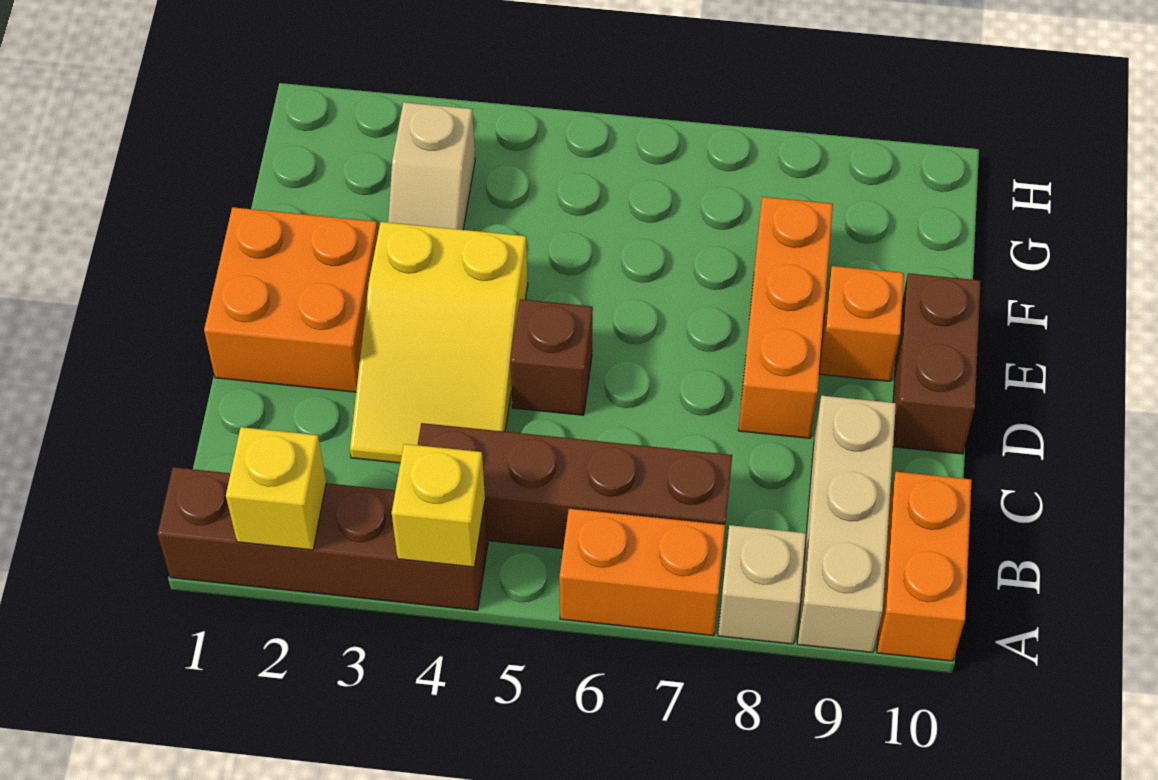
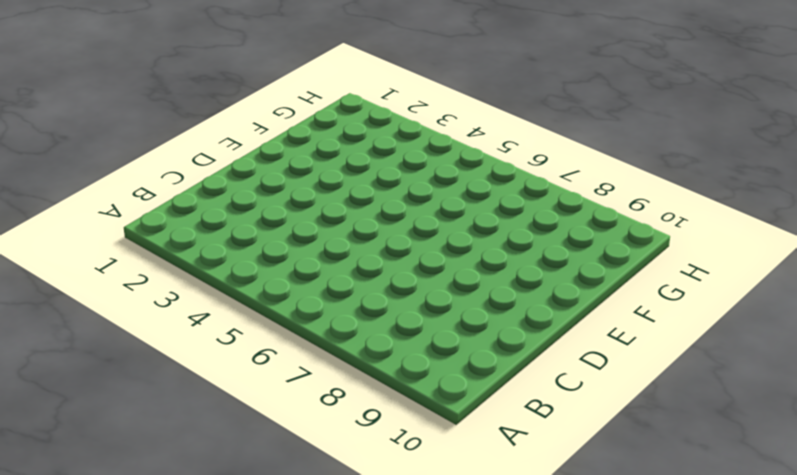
none -> brown 1x4 brick [157,467,488,610]
none -> orange 1x2 brick [559,509,725,636]
none -> tan 1x1 brick [718,525,806,644]

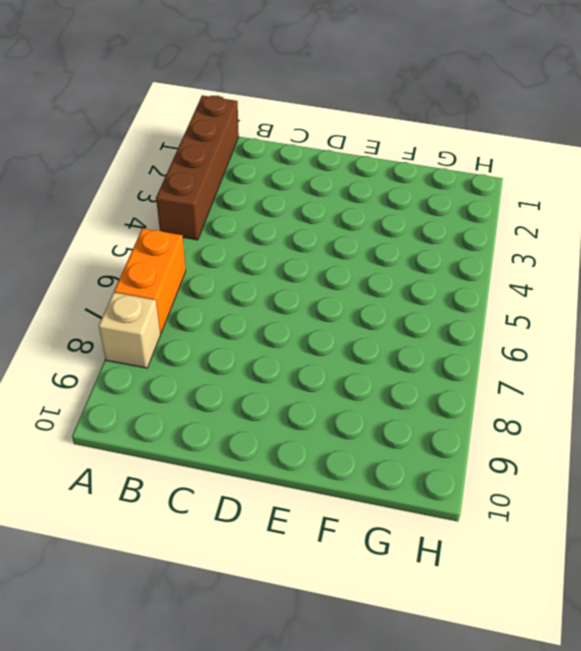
none -> tan 1x3 brick [797,396,896,653]
none -> orange 1x2 brick [877,472,972,661]
none -> brown 1x4 brick [418,423,732,549]

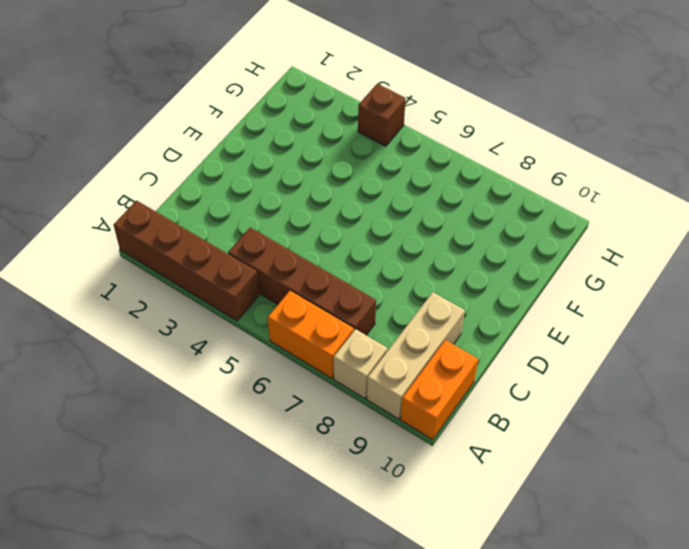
brown 1x1 brick [358,83,406,146] -> brown 1x1 brick moved to [510,299,593,415]
none -> yellow 2x3 slope [350,222,528,463]
none -> orange 2x2 brick [204,207,378,392]
none -> orange 1x3 brick [738,197,833,438]

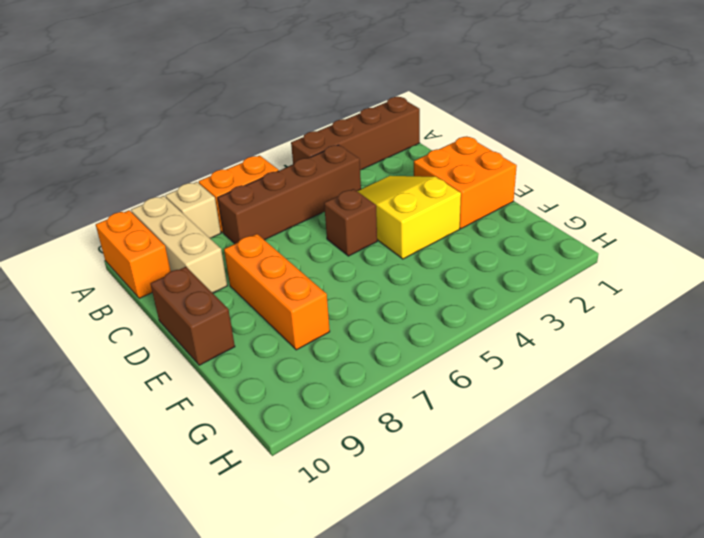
none -> orange 1x1 brick [819,266,904,381]
none -> tan 1x2 slope [388,102,475,230]
none -> yellow 1x1 brick [226,427,326,550]

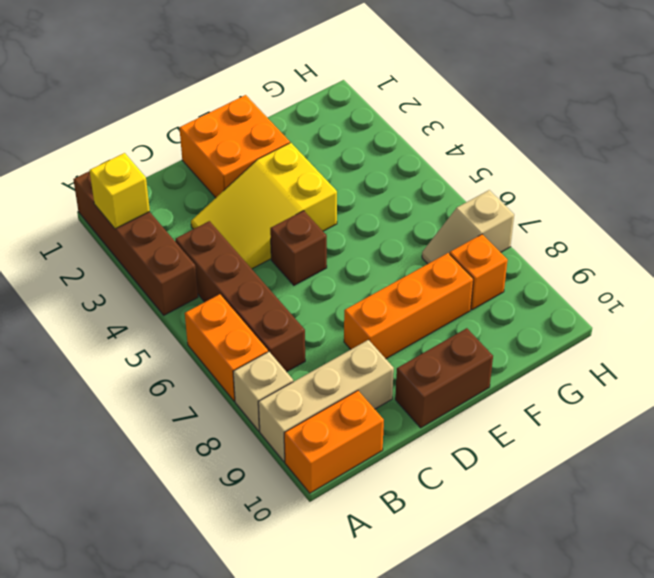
tan 1x2 slope [422,190,514,264] -> tan 1x2 slope moved to [388,102,475,230]
orange 1x1 brick [450,234,508,310] -> orange 1x1 brick moved to [819,266,904,381]
none -> yellow 1x1 brick [392,444,485,567]

